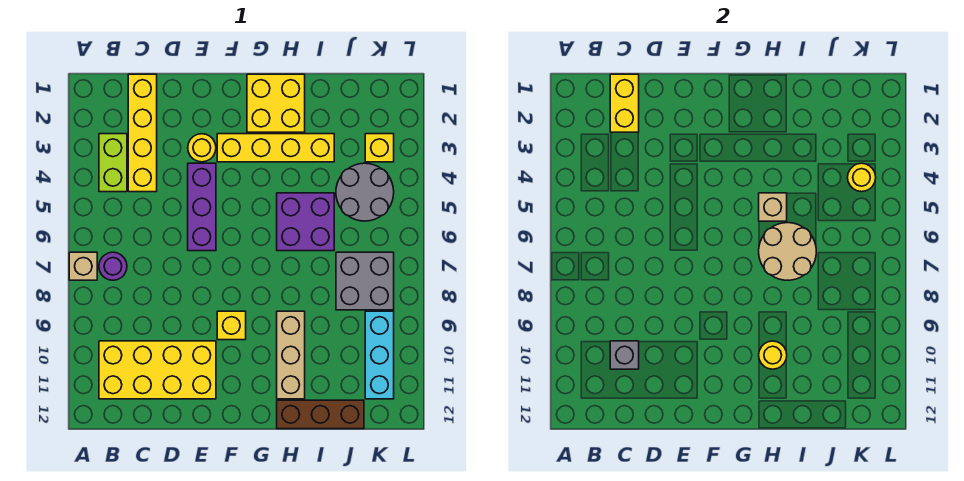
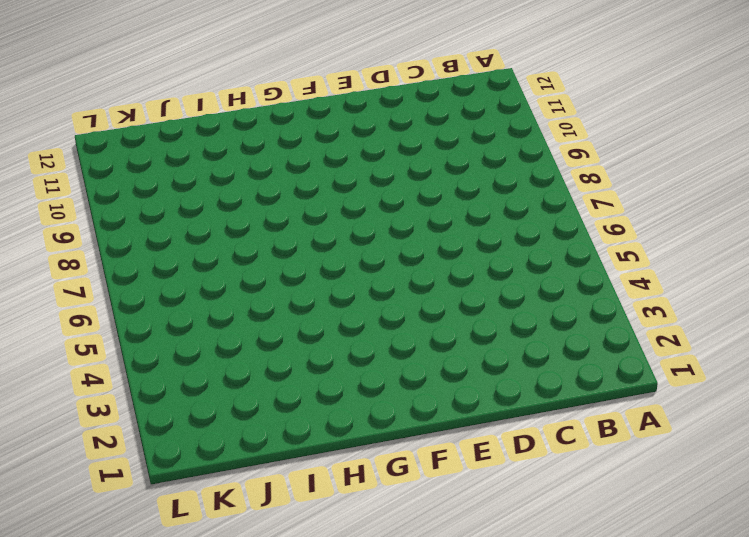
none -> tan 1x1 brick [69,252,97,280]
none -> lime 1x2 brick [99,134,127,192]
none -> purple 1x1 round brick [99,252,127,280]

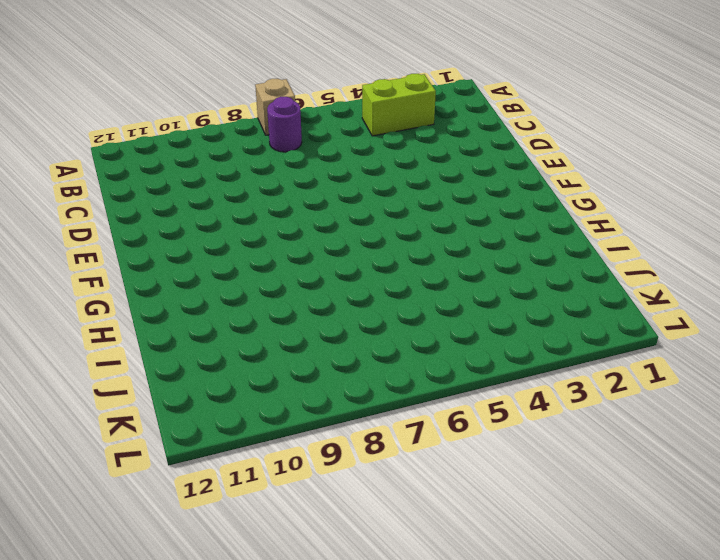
none -> yellow 2x4 brick [99,341,216,399]
none -> yellow 1x4 brick [128,74,157,192]
none -> yellow 1x1 round brick [188,134,216,162]

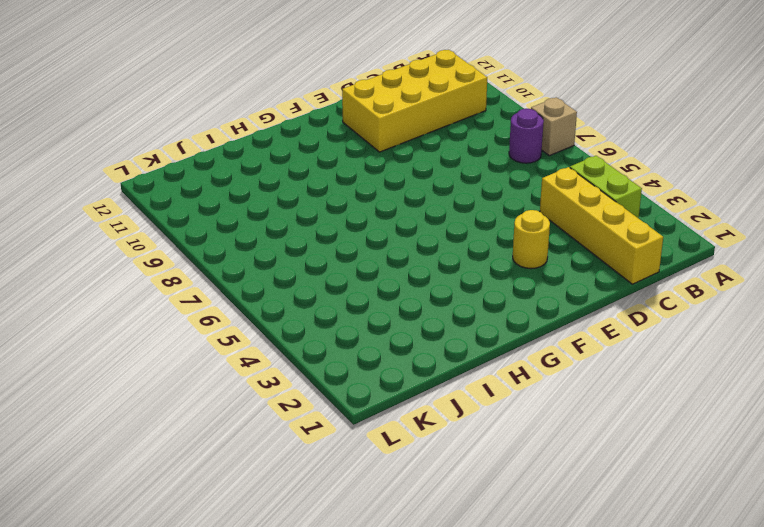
none -> purple 1x3 brick [188,163,216,251]
none -> yellow 1x4 brick [217,134,334,162]
none -> yellow 1x1 brick [217,311,246,340]

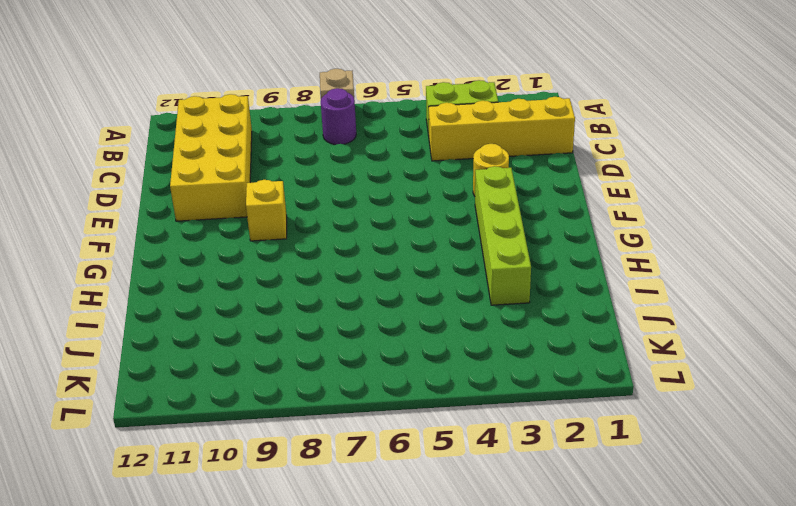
lime 1x4 brick [475,166,531,305] -> yellow 1x4 brick [217,134,334,162]
none -> purple 1x3 brick [188,163,216,251]
none -> yellow 2x2 brick [247,74,305,132]
none -> purple 2x2 brick [277,193,334,251]

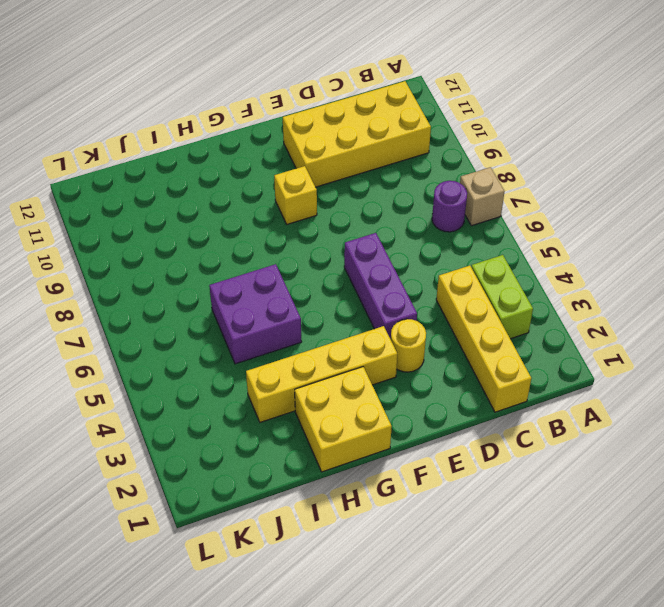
none -> tan 1x3 brick [277,311,305,399]
none -> brown 1x3 brick [277,400,364,429]
none -> grey 2x2 round brick [336,163,394,221]

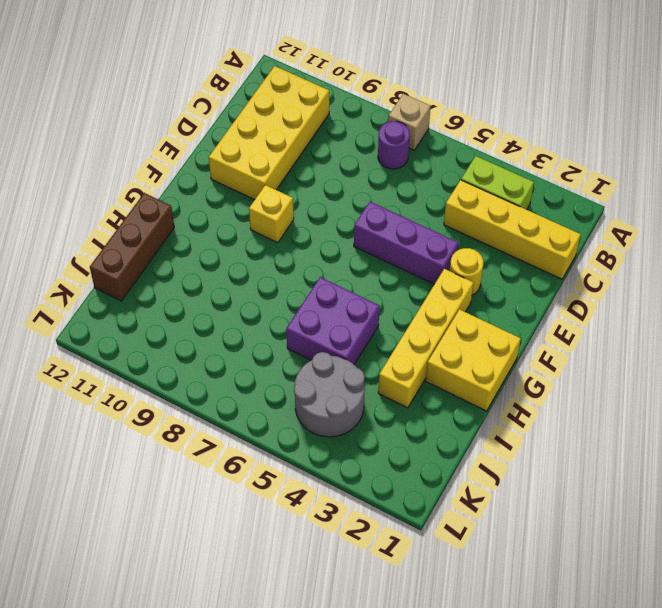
none -> tan 1x3 brick [277,311,305,399]
none -> grey 2x2 brick [336,252,394,310]
none -> yellow 1x1 brick [365,134,394,162]

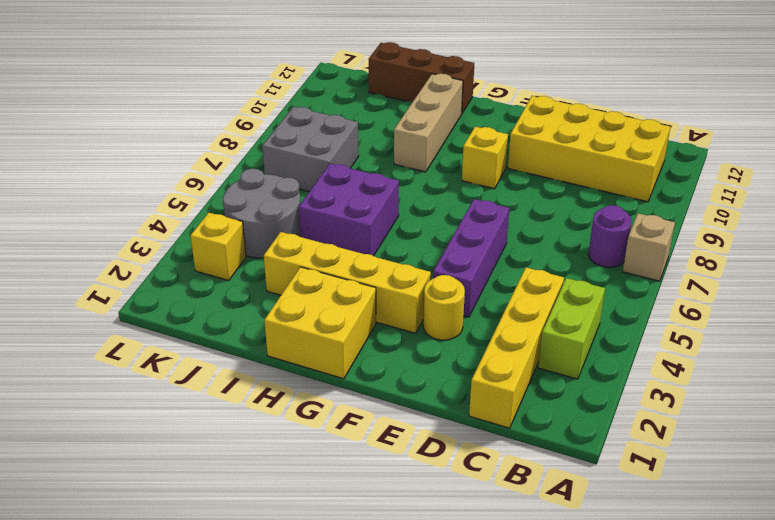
none -> cyan 1x3 brick [365,311,394,399]
none -> yellow 1x2 brick [610,74,639,132]
none -> grey 1x1 brick [610,341,639,369]

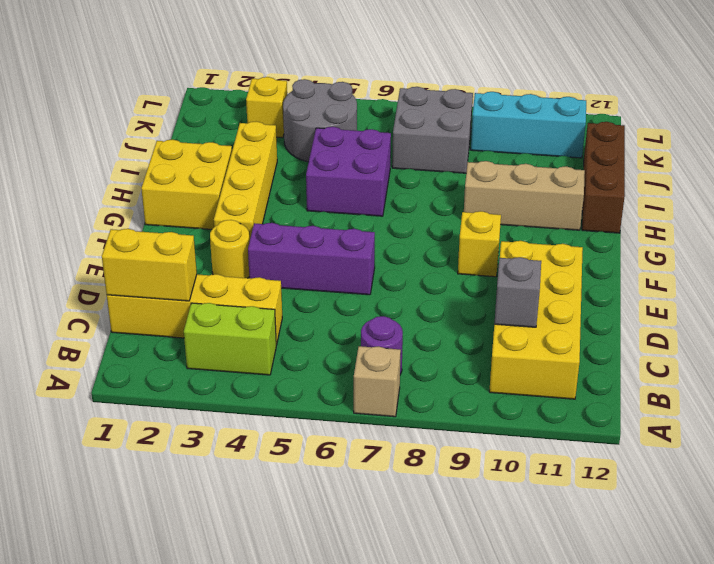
none -> tan 1x1 brick [759,193,787,221]
none -> tan 2x2 round brick [759,223,816,280]
none -> yellow 1x1 round brick [759,341,787,369]

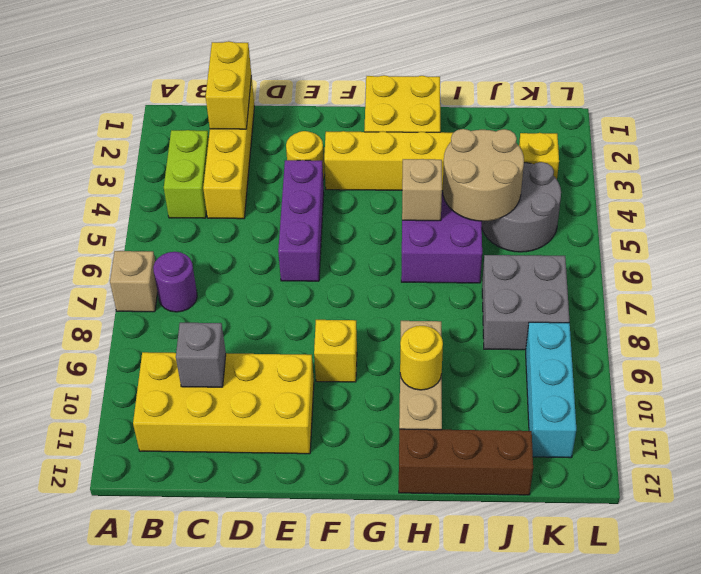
tan 2x2 round brick [443,129,524,221] -> tan 2x2 round brick moved to [759,223,816,280]
none -> yellow 1x1 round brick [848,163,876,192]

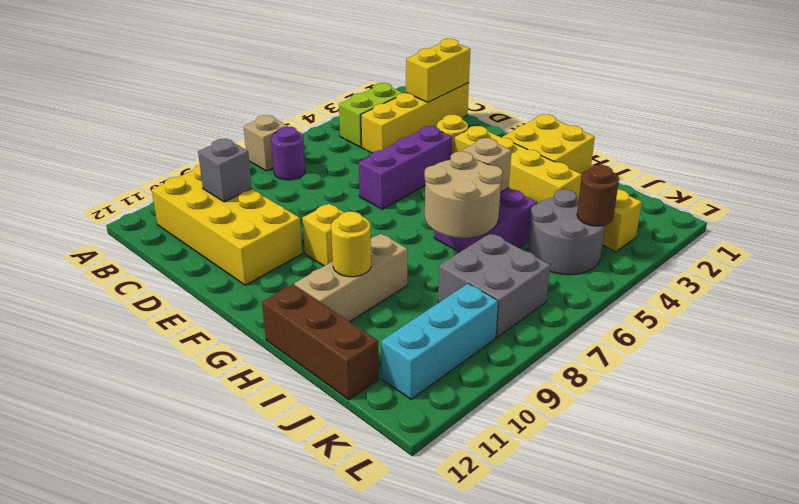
brown 1x1 round brick [577,165,619,226] -> yellow 1x1 round brick [848,163,876,192]

